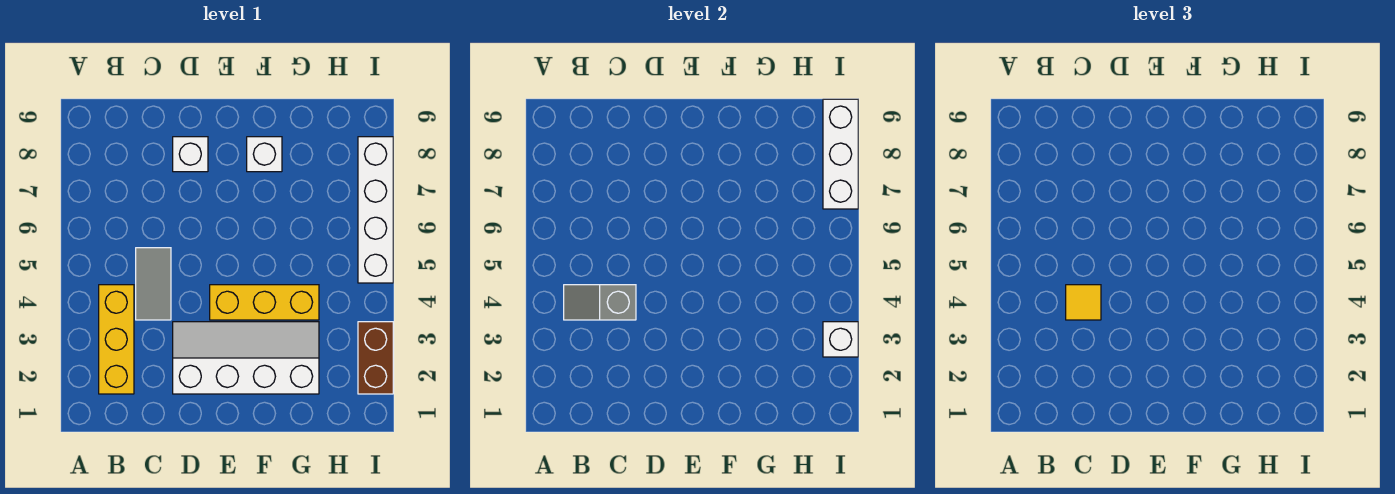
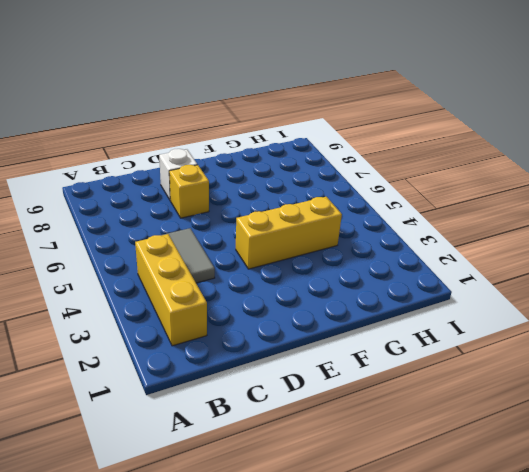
yellow 1x1 brick [169,165,209,218] -> none
none -> white 2x4 slope [173,322,319,394]
none -> white 1x1 brick [247,137,282,172]
none -> brown 1x2 brick [358,322,393,394]

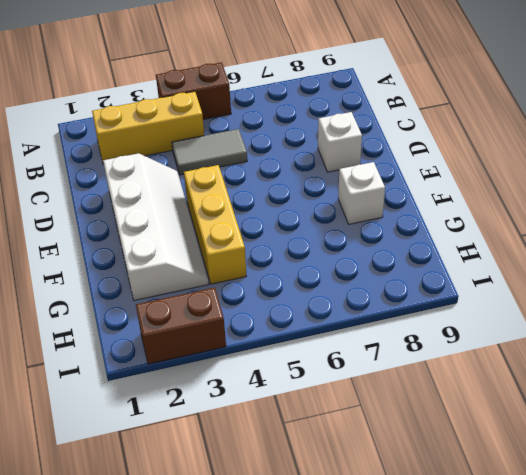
brown 1x2 brick [156,62,231,120] -> none
none -> white 1x4 brick [358,137,393,283]
none -> grey 1x2 slope [564,285,636,320]
none -> white 1x1 brick [823,322,858,357]

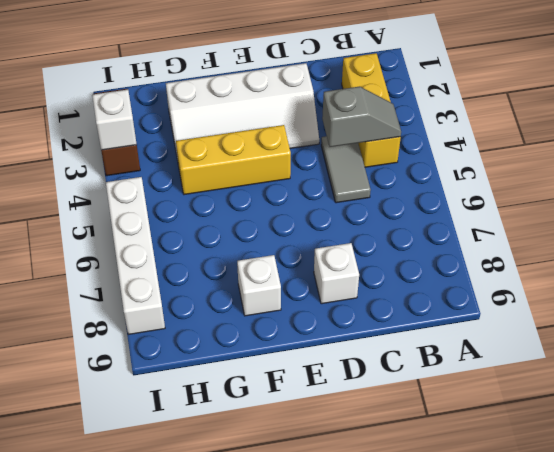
none -> white 1x3 brick [823,99,858,209]
none -> yellow 1x1 tile [1066,285,1101,320]

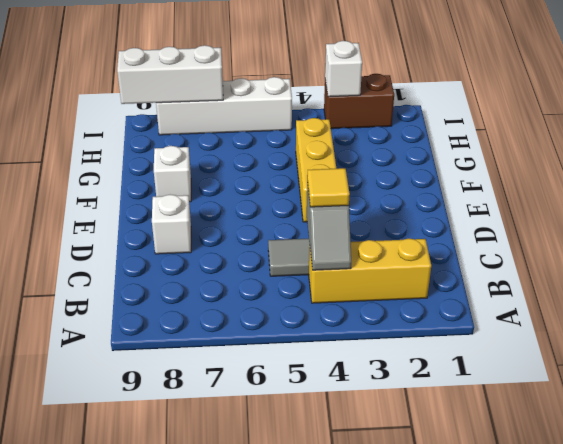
none -> white 2x4 slope [173,322,319,394]

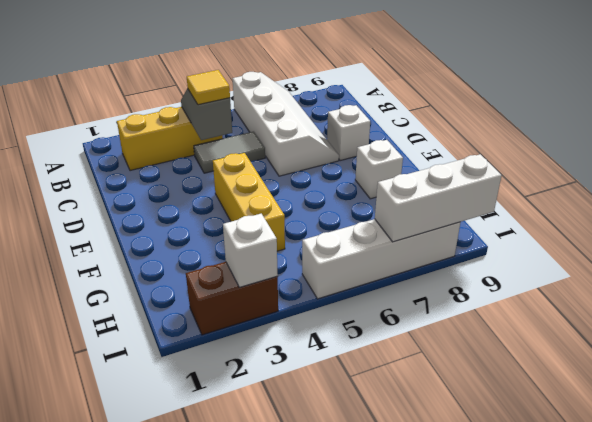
white 2x4 slope [232,72,339,176] -> white 2x4 slope moved to [173,322,319,394]

